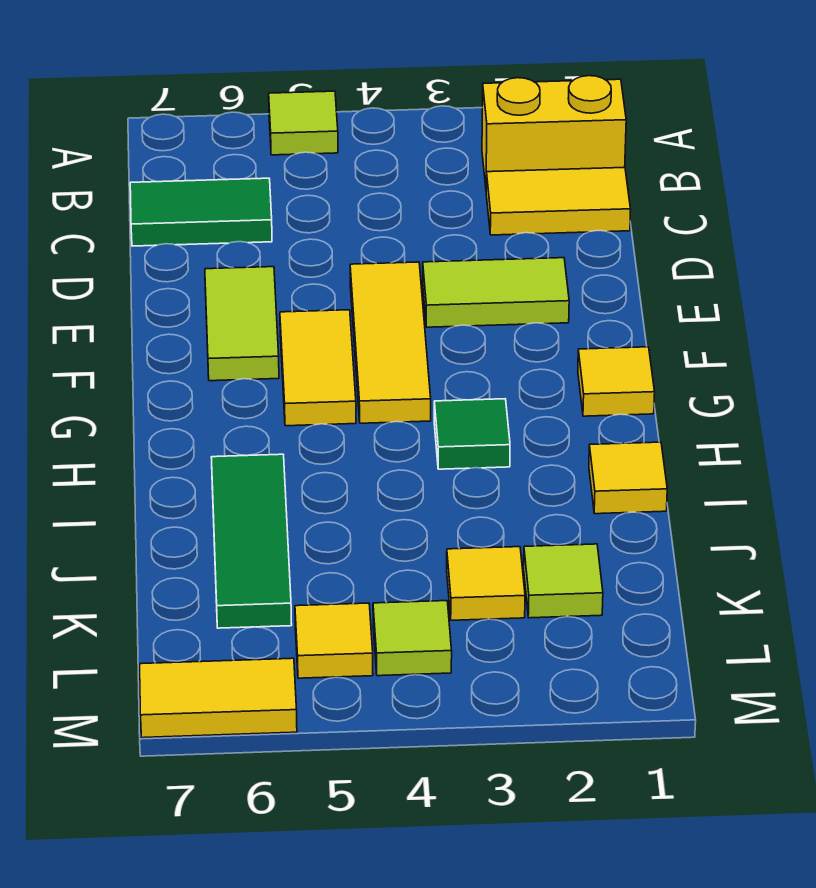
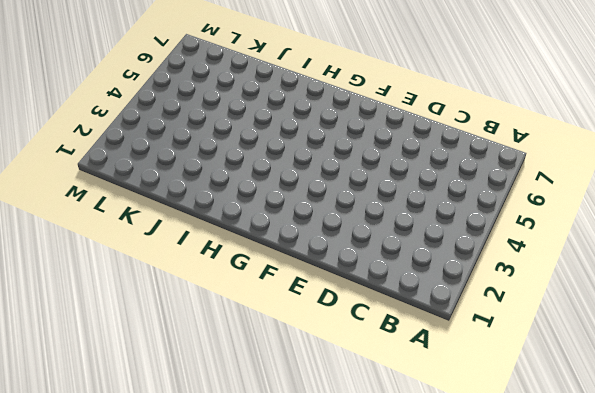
none -> lime 1x1 tile [269,91,338,155]
none -> yellow 1x2 brick [482,76,626,186]
none -> yellow 1x2 tile [486,167,631,235]

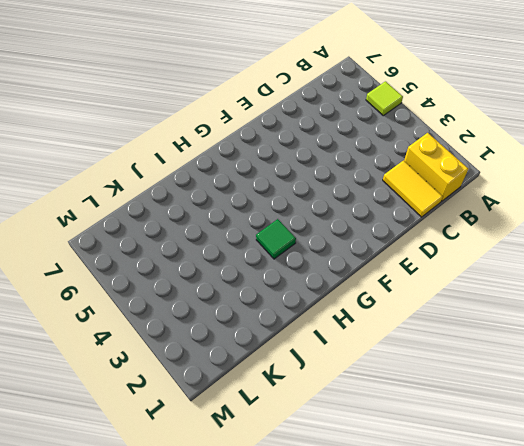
none -> green 1x2 tile [130,178,272,246]
none -> lime 1x2 tile [423,258,569,327]
none -> yellow 1x3 tile [350,262,431,423]

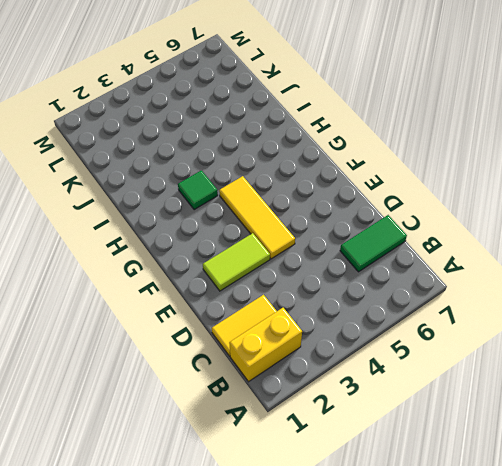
none -> lime 1x1 tile [269,91,338,155]
none -> lime 1x2 tile [205,267,279,381]
none -> yellow 1x2 tile [280,310,356,426]

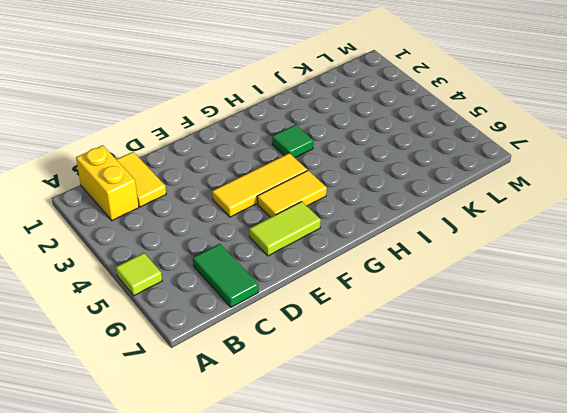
none -> lime 1x2 tile [423,258,569,327]
none -> yellow 1x1 tile [578,347,655,416]
none -> yellow 1x1 tile [589,442,667,514]

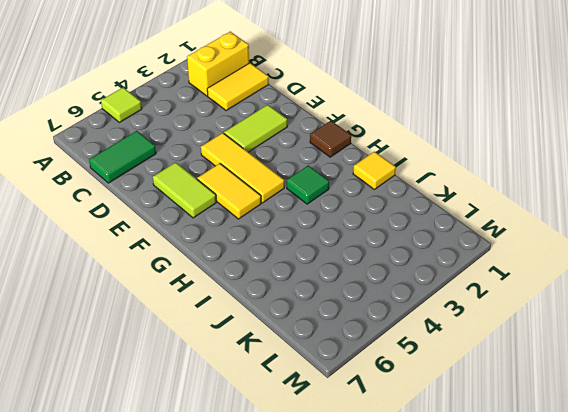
brown 1x1 tile [310,121,351,157] -> yellow 1x1 tile [578,347,655,416]
none -> green 1x3 tile [211,454,292,628]
none -> lime 1x1 tile [524,544,603,618]
none -> yellow 1x1 tile [447,547,525,620]

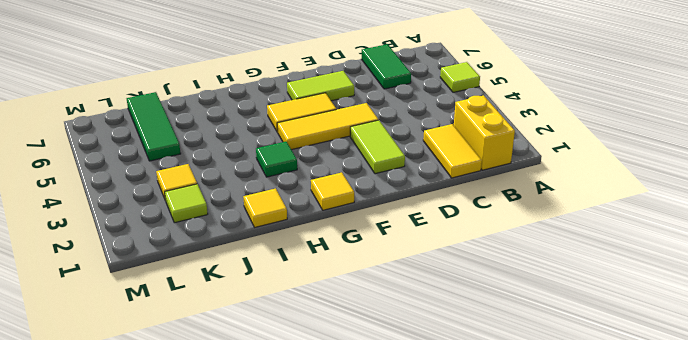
green 1x3 tile [127,92,181,161] -> green 1x3 tile turned to [211,454,292,628]
none -> lime 1x1 tile [373,601,452,676]
none -> yellow 1x1 tile [295,603,373,678]
none -> yellow 1x2 tile [140,658,297,738]

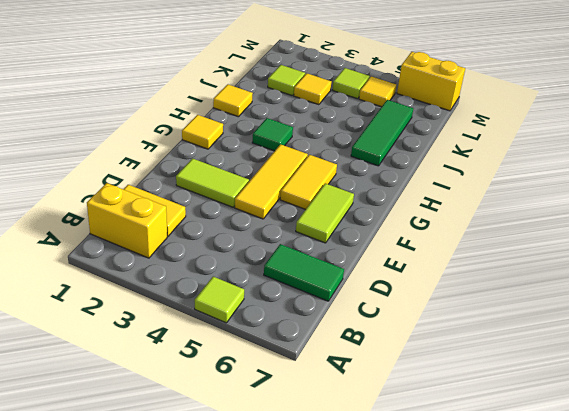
yellow 1x2 brick [397,52,465,111] -> yellow 1x2 tile [140,658,297,738]

